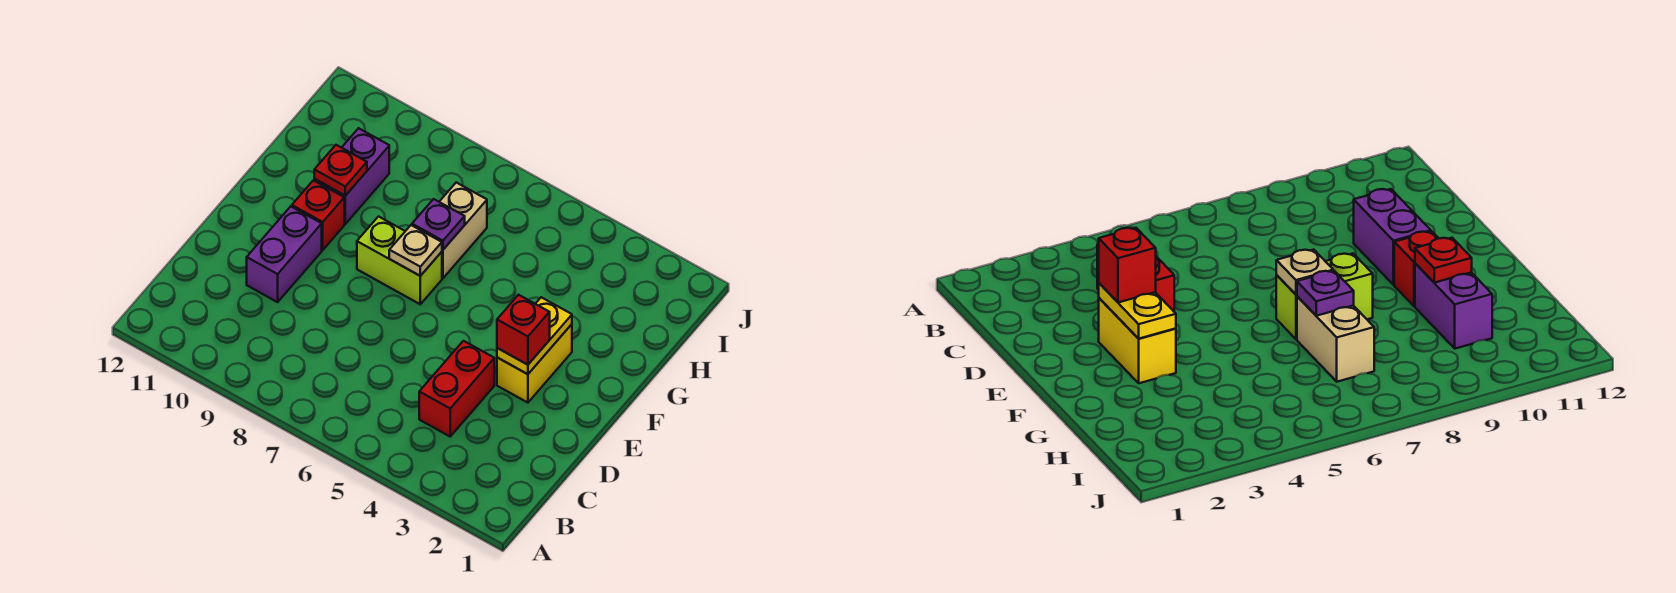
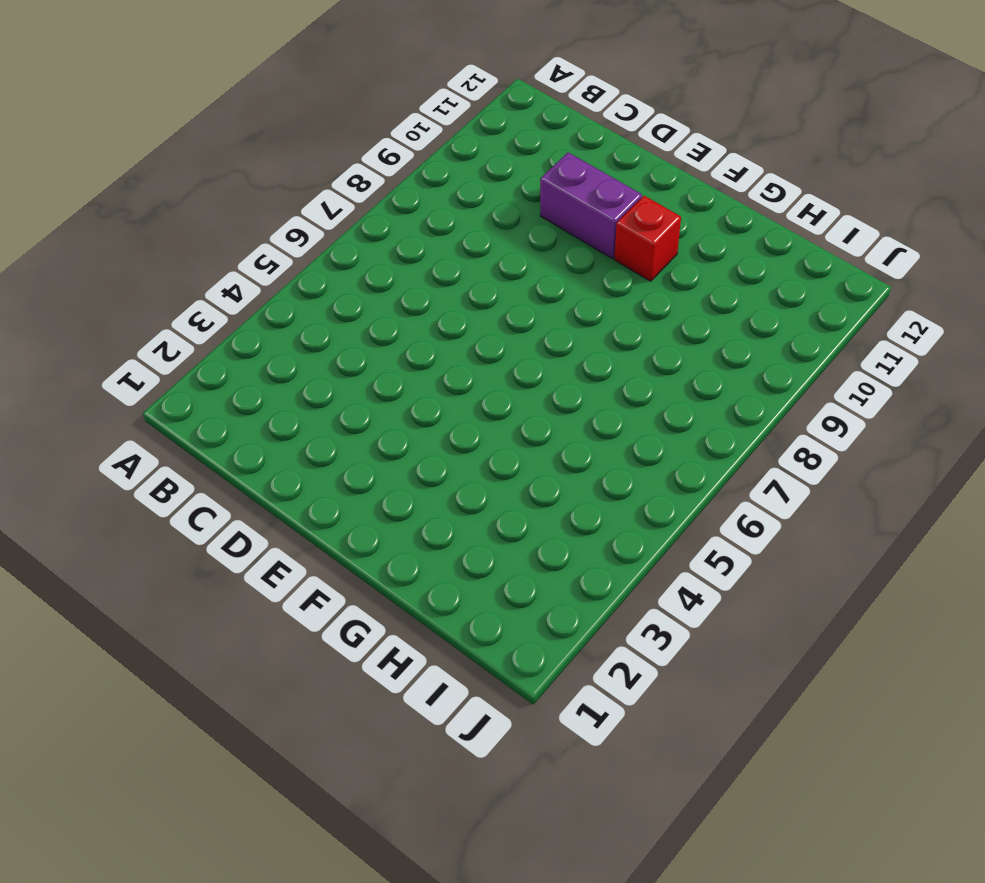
none -> red 1x2 brick [419,341,494,436]
none -> yellow 1x2 brick [497,324,572,403]
none -> lime 1x2 brick [357,217,442,304]

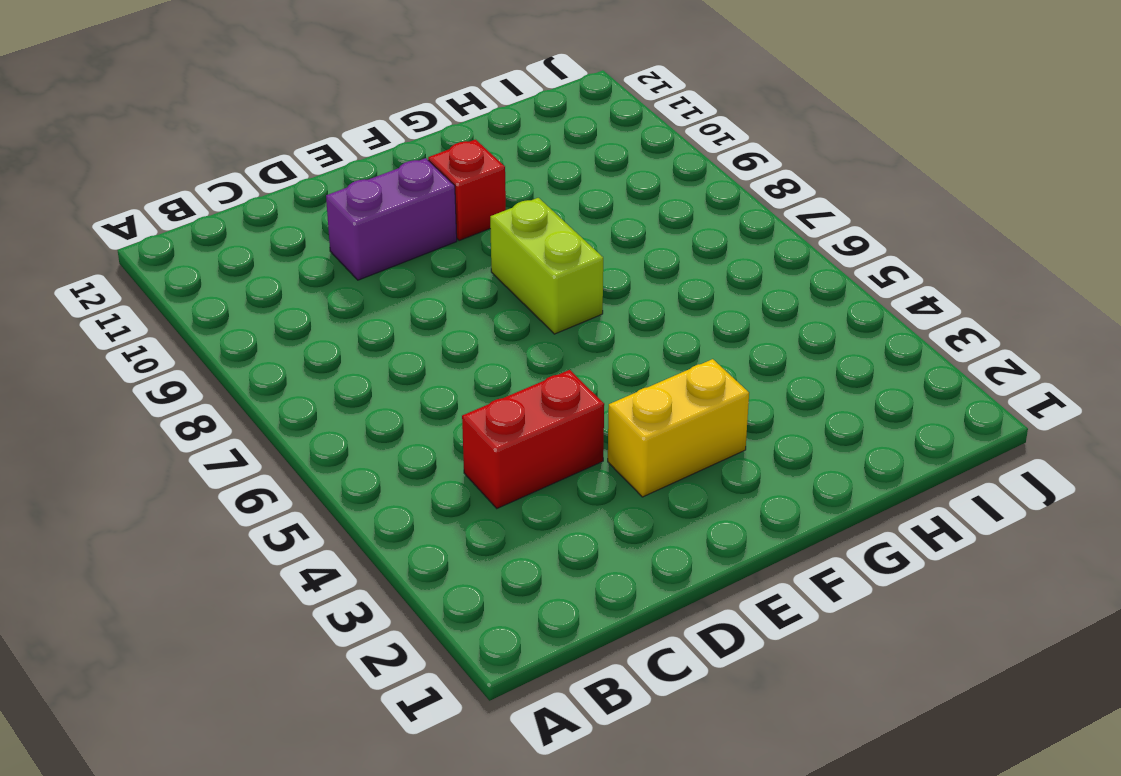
none -> tan 1x2 brick [439,183,487,278]
none -> purple 1x2 brick [314,128,389,224]
none -> yellow 1x2 plate [497,297,572,374]

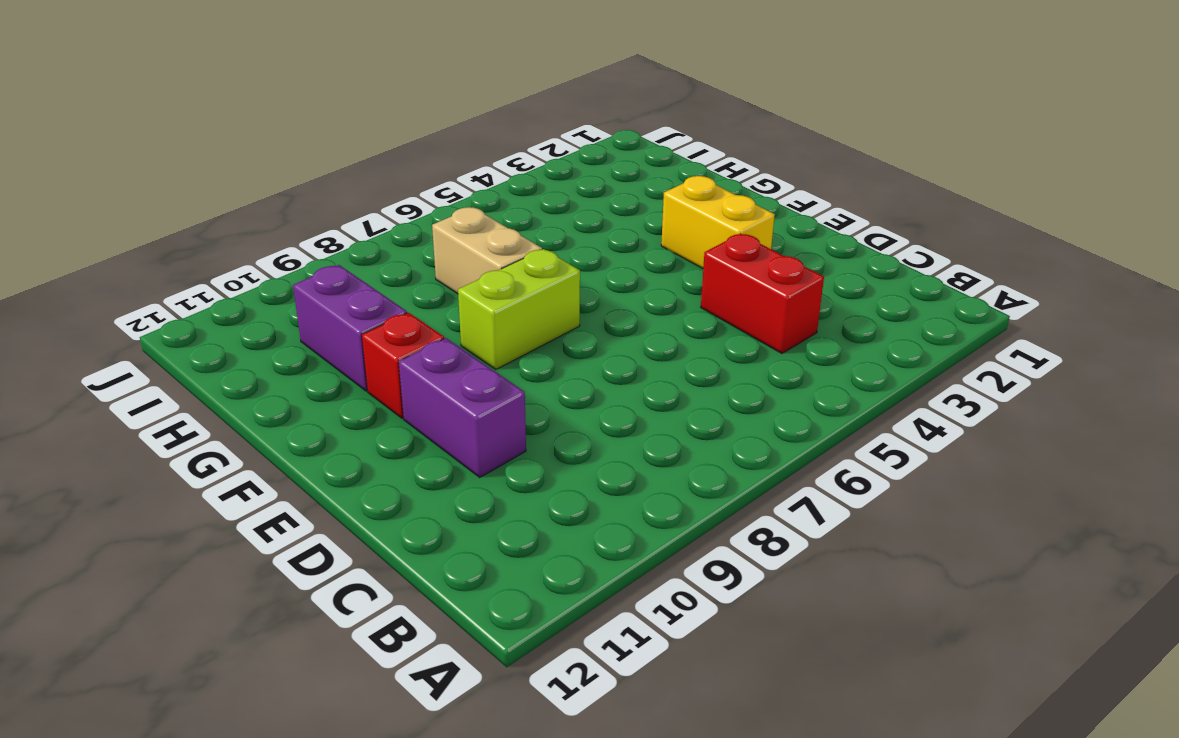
none -> yellow 1x2 plate [497,297,572,374]
none -> tan 1x1 plate [389,225,442,276]
none -> purple 1x1 plate [412,199,465,250]

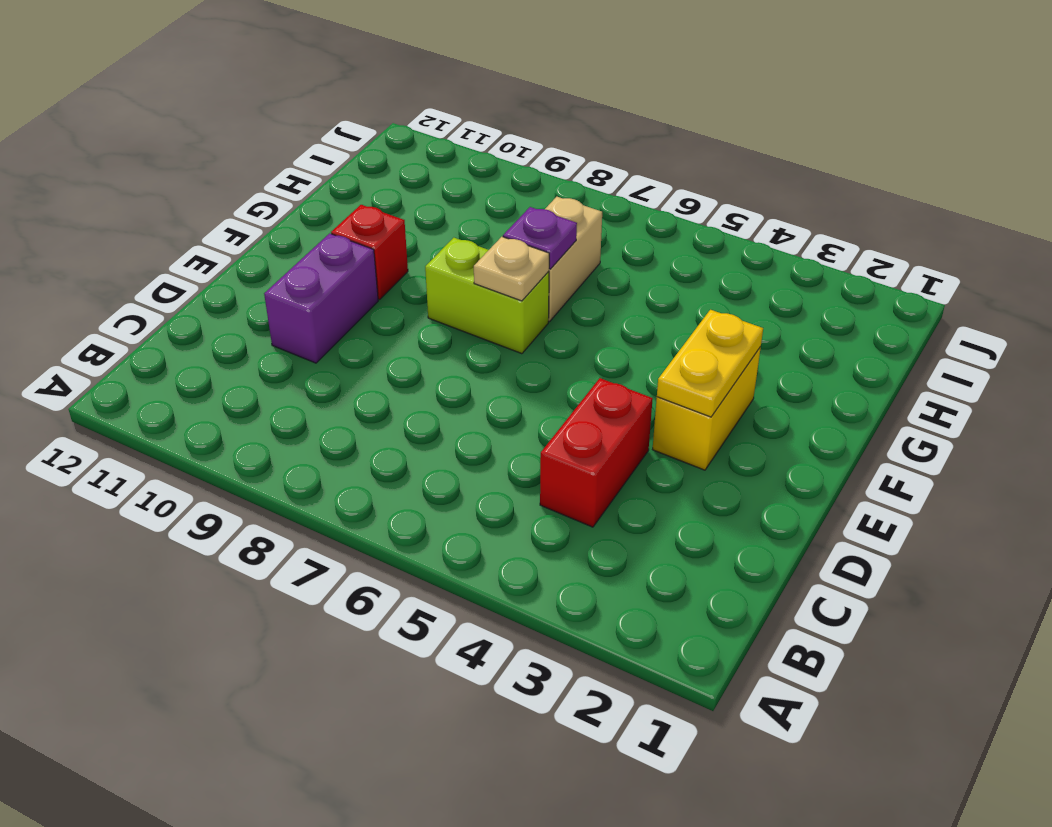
none -> purple 1x2 brick [314,128,389,224]
none -> red 1x1 plate [314,145,367,196]
none -> red 1x1 brick [497,295,550,365]

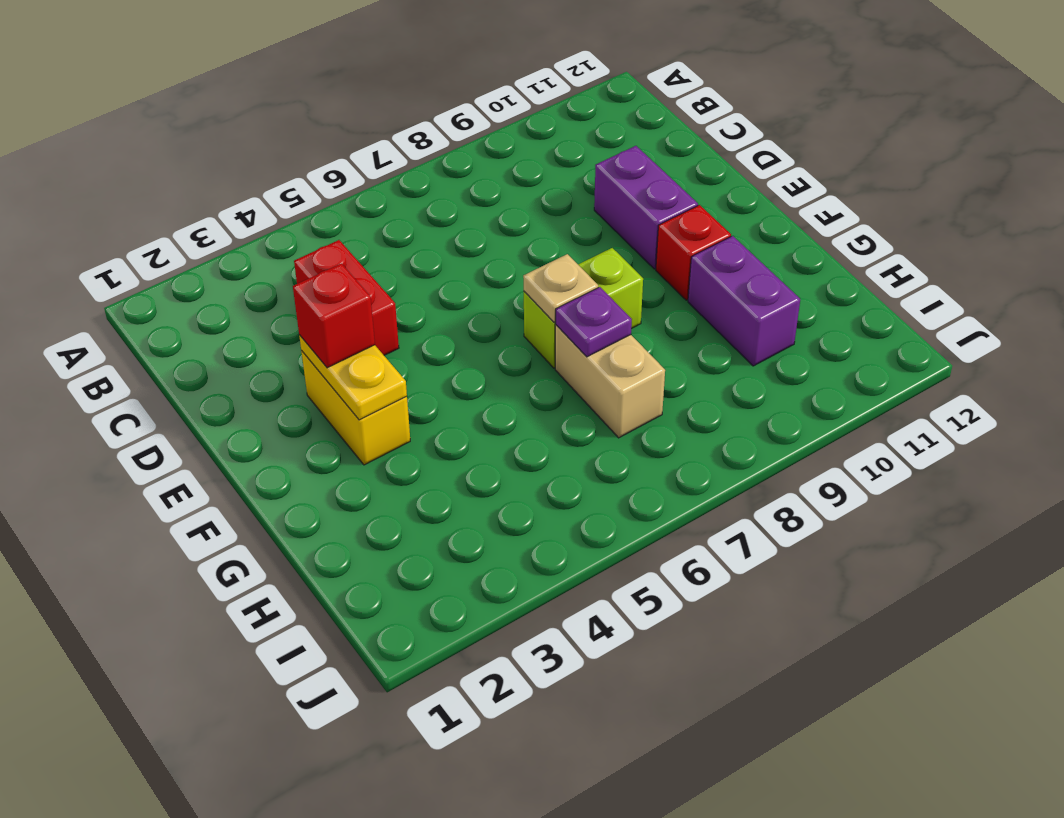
none -> red 1x1 plate [314,145,367,196]

